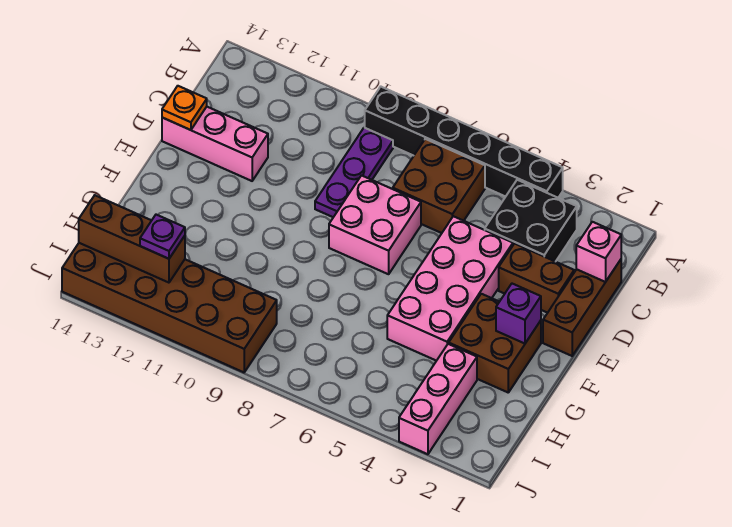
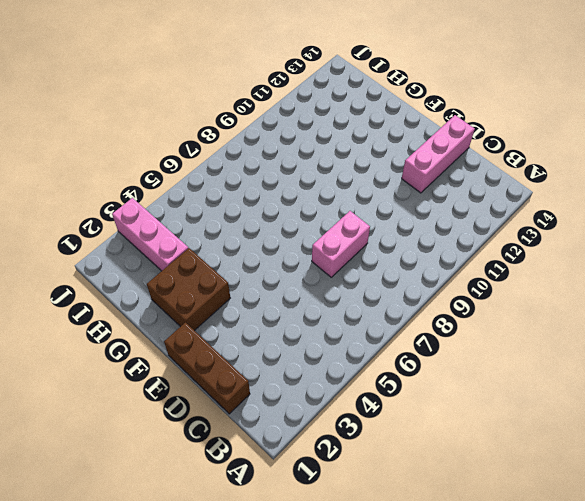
pink 1x2 brick [312,211,370,277] -> pink 2x2 brick [329,175,421,274]
none -> black 1x6 brick [365,87,563,198]
none -> black 2x2 brick [485,180,577,262]
none -> brown 2x2 brick [393,139,485,233]

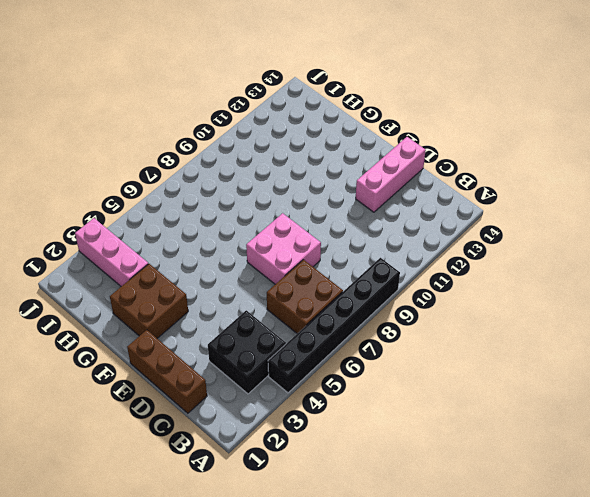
none -> purple 1x3 plate [315,128,393,217]
none -> brown 1x2 brick [499,244,574,313]
none -> pink 2x4 brick [387,216,513,361]

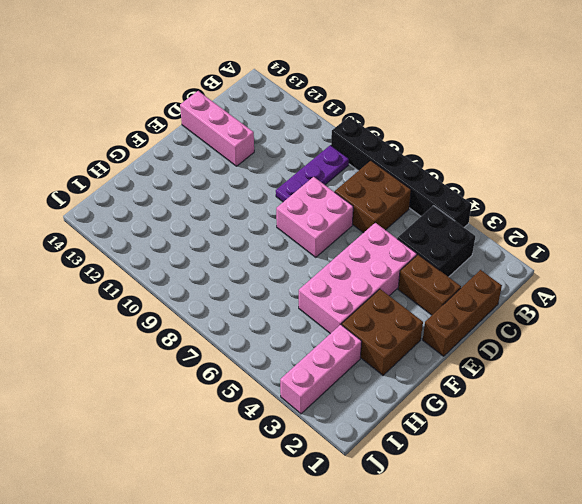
none -> brown 2x6 brick [62,243,277,372]
none -> pink 1x1 brick [576,222,621,282]
none -> orange 1x1 plate [162,86,207,130]

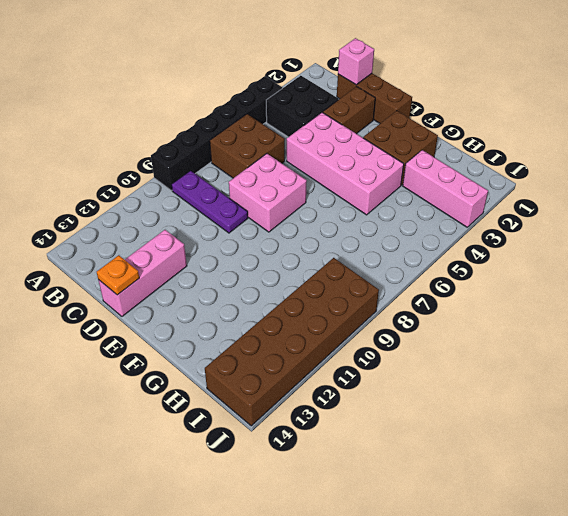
none -> purple 1x1 brick [496,284,541,344]
none -> brown 1x3 brick [79,195,185,283]
none -> purple 1x1 plate [140,215,185,259]

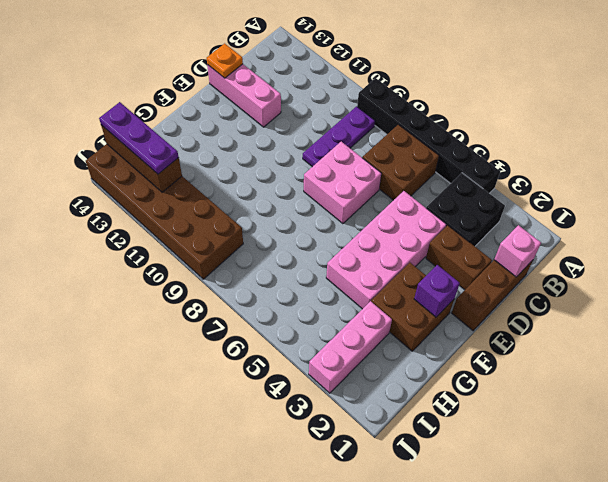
purple 1x3 plate [99,102,179,174] -> purple 1x1 plate [140,215,185,259]

